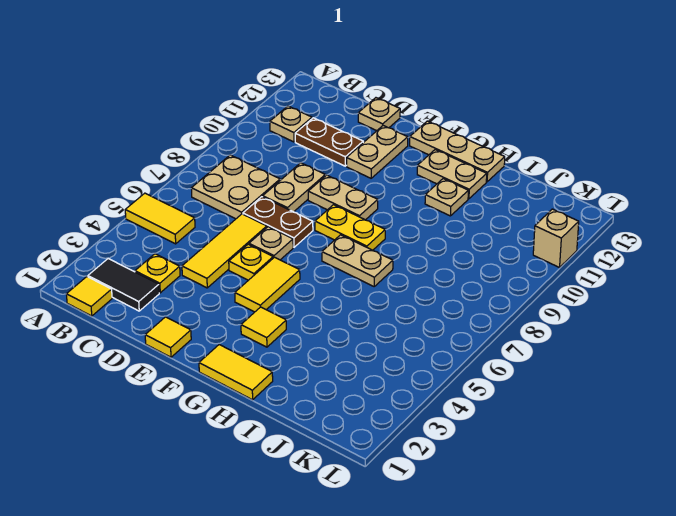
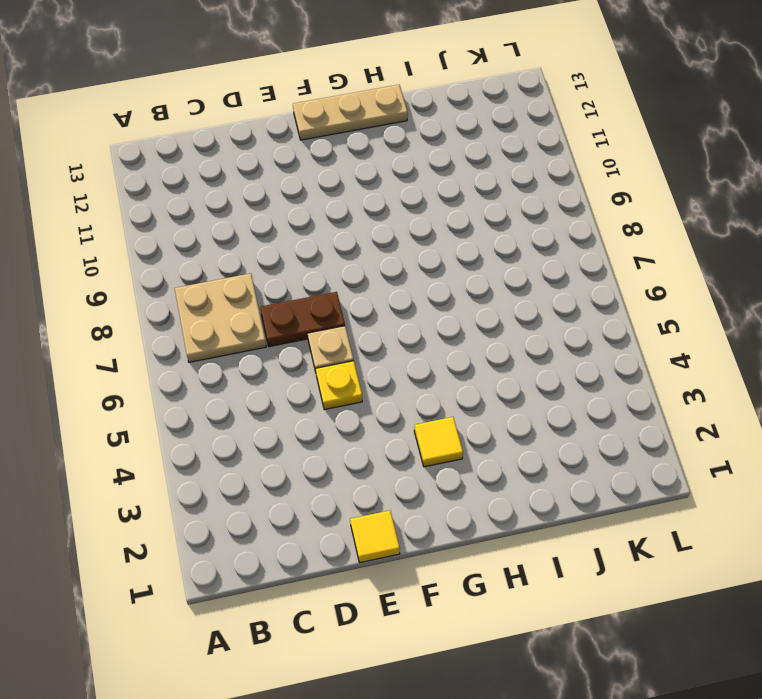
none -> yellow 1x2 tile [125,193,195,244]
none -> yellow 1x1 tile [66,277,112,316]
none -> black 1x2 tile [88,259,159,311]

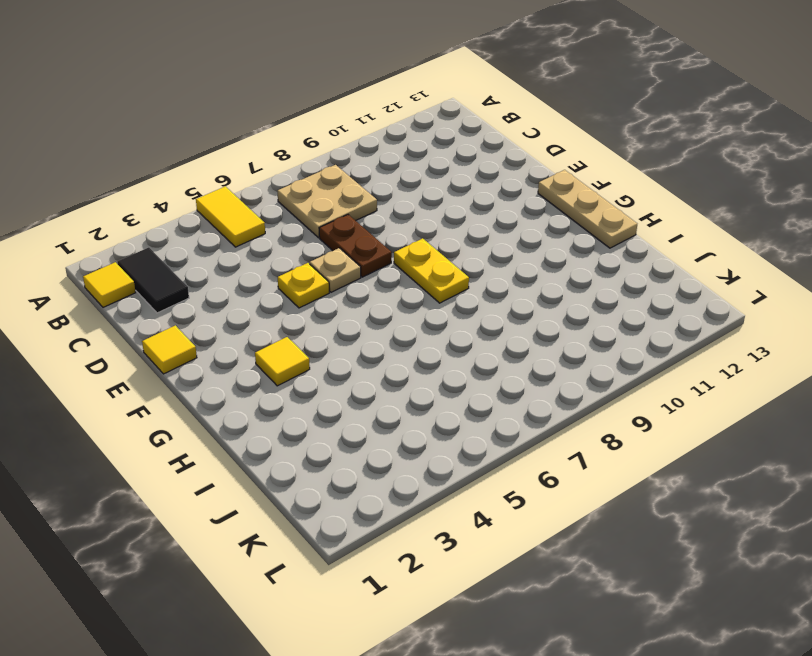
none -> tan 1x1 plate [270,106,312,142]
none -> yellow 1x1 plate [135,254,180,293]
none -> brown 1x2 plate [295,118,363,166]

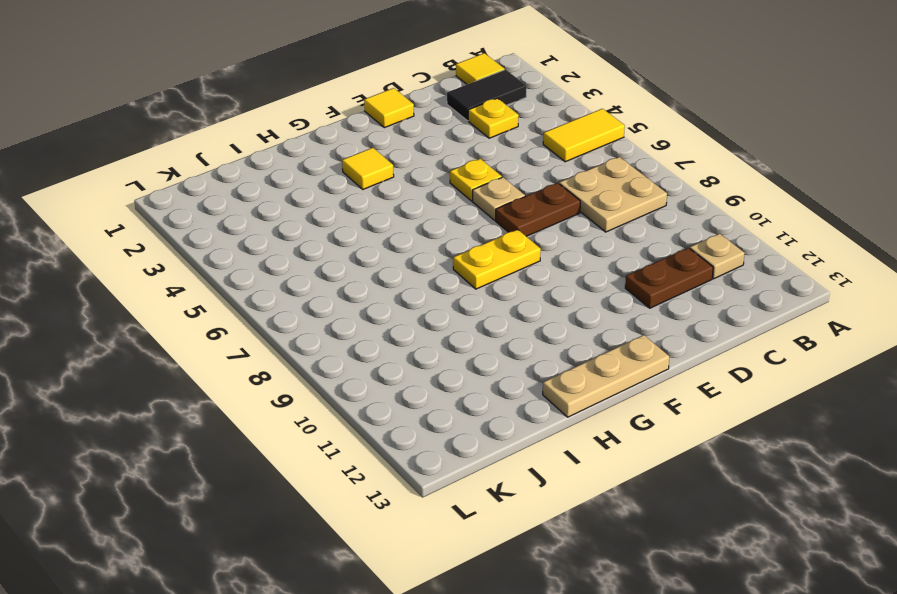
none -> yellow 1x3 tile [182,214,267,288]
none -> tan 1x2 plate [263,163,325,212]
none -> tan 1x1 plate [358,98,400,131]

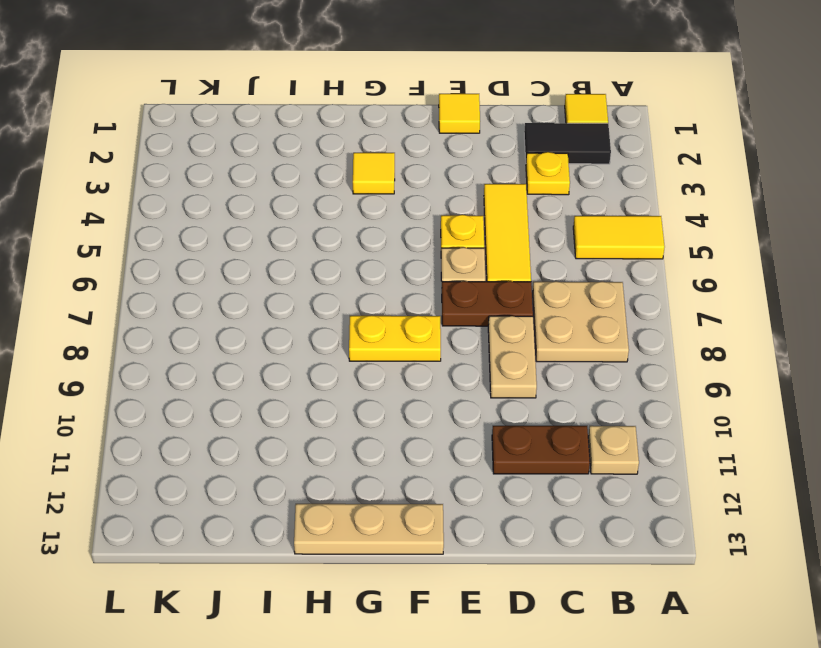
none -> tan 1x1 plate [358,98,400,131]
none -> tan 1x2 plate [308,175,378,220]
none -> tan 1x2 plate [347,126,408,178]

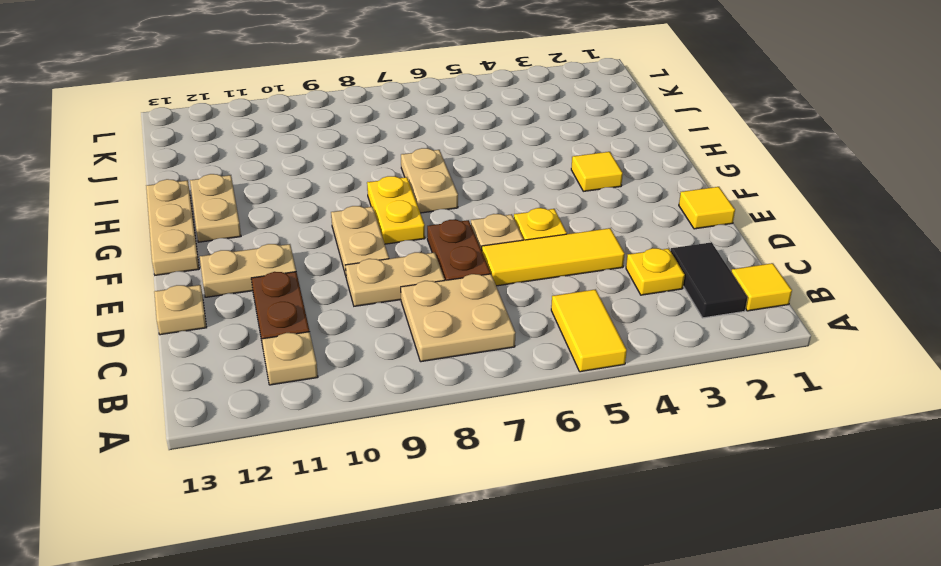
none -> yellow 1x2 tile [235,257,300,312]
none -> yellow 1x2 tile [199,345,273,400]
none -> tan 1x1 plate [425,179,468,216]

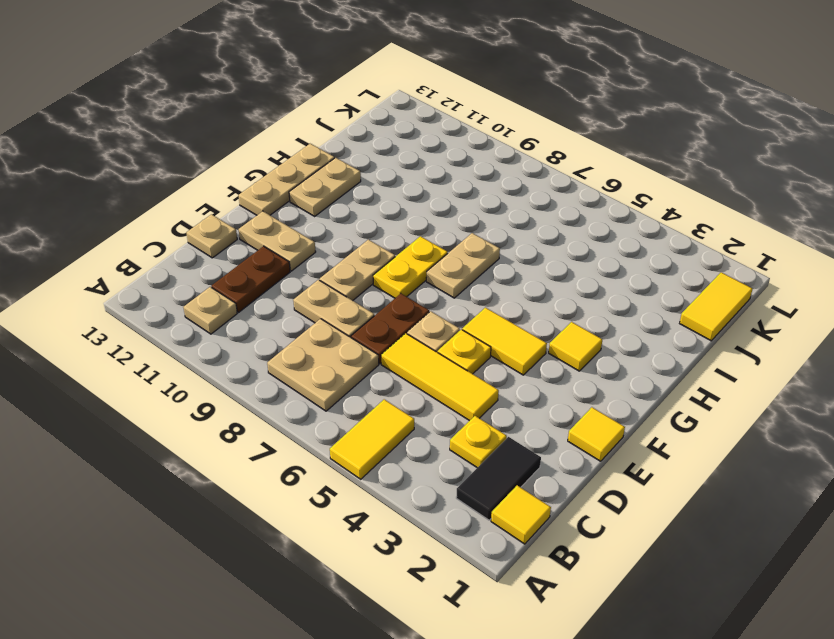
yellow 1x2 tile [680,272,752,341] -> yellow 1x2 tile moved to [199,345,273,400]
none -> tan 1x1 plate [425,179,468,216]
none -> tan 1x1 brick [533,209,579,268]

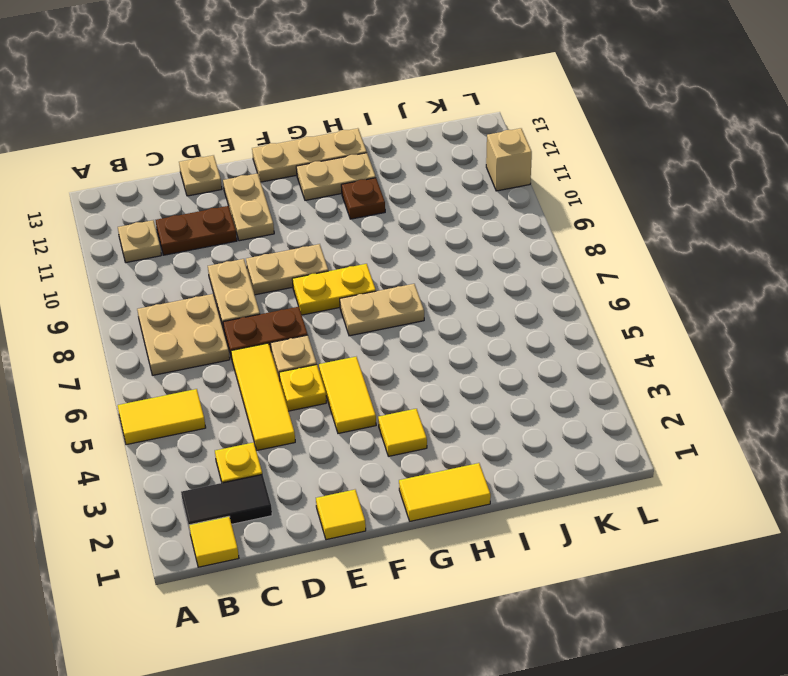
brown 1x1 plate [341,178,385,219] -> tan 1x1 plate [425,179,468,216]

